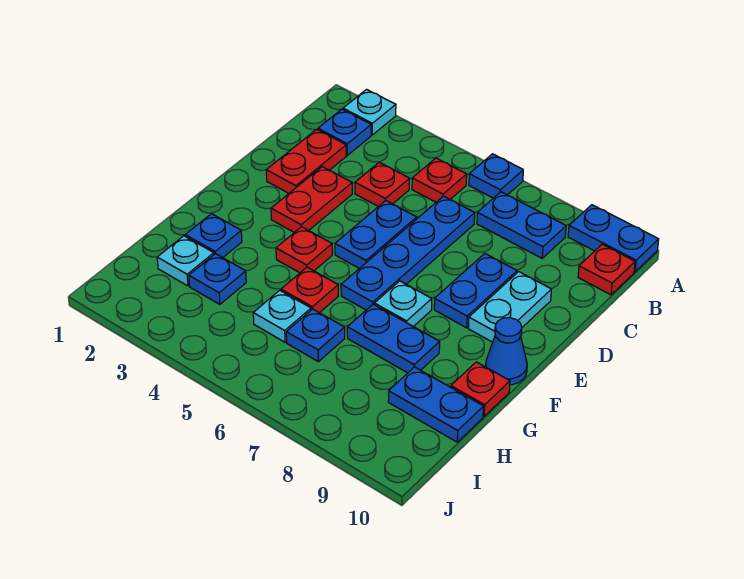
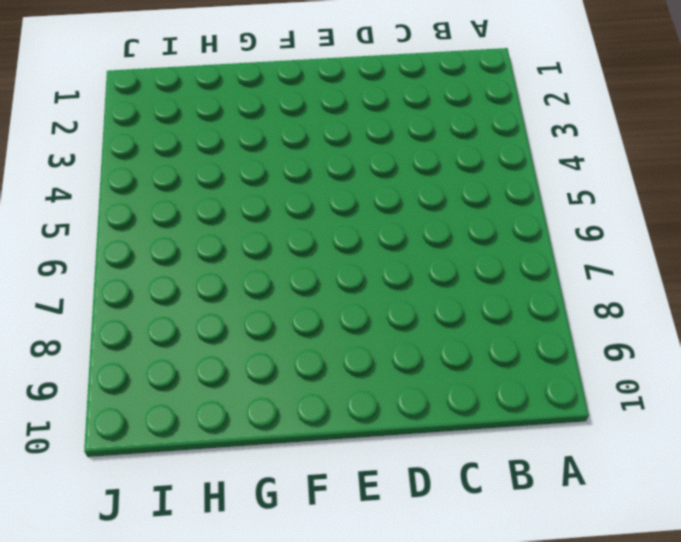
none -> cyan 1x1 plate [343,89,396,135]
none -> blue 1x1 plate [469,154,523,198]
none -> blue 1x2 plate [568,205,659,272]

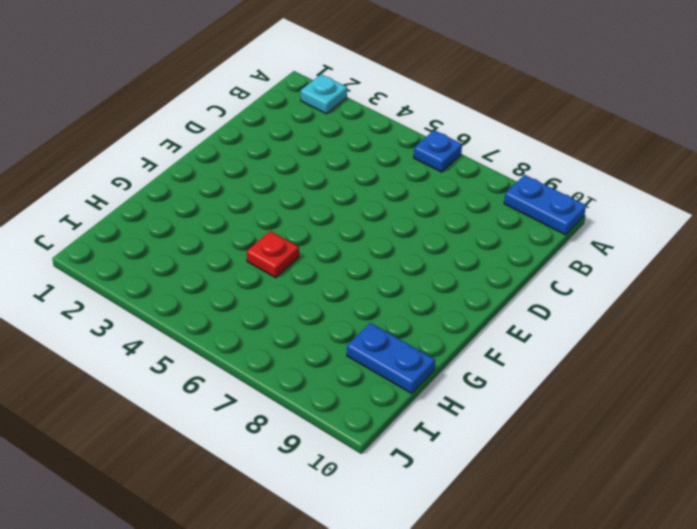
none -> blue 1x1 plate [318,109,371,155]
none -> red 1x1 plate [412,158,467,202]
none -> blue 1x2 plate [477,192,566,258]

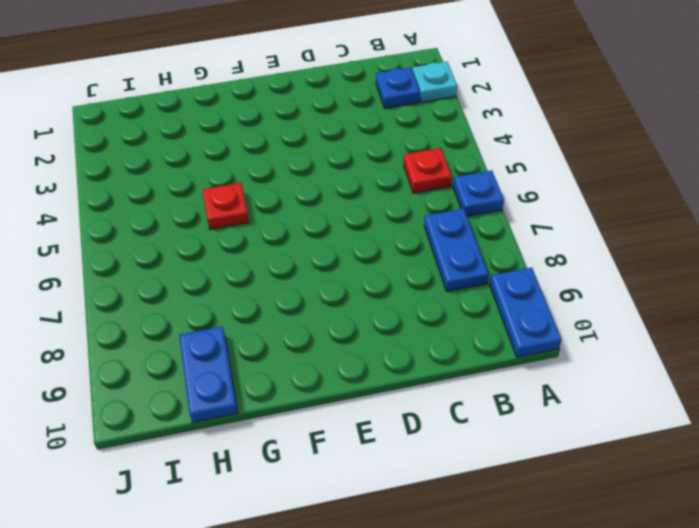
none -> red 1x1 plate [578,244,635,295]
none -> red 1x2 plate [266,129,346,193]
none -> red 1x1 plate [355,162,410,207]

